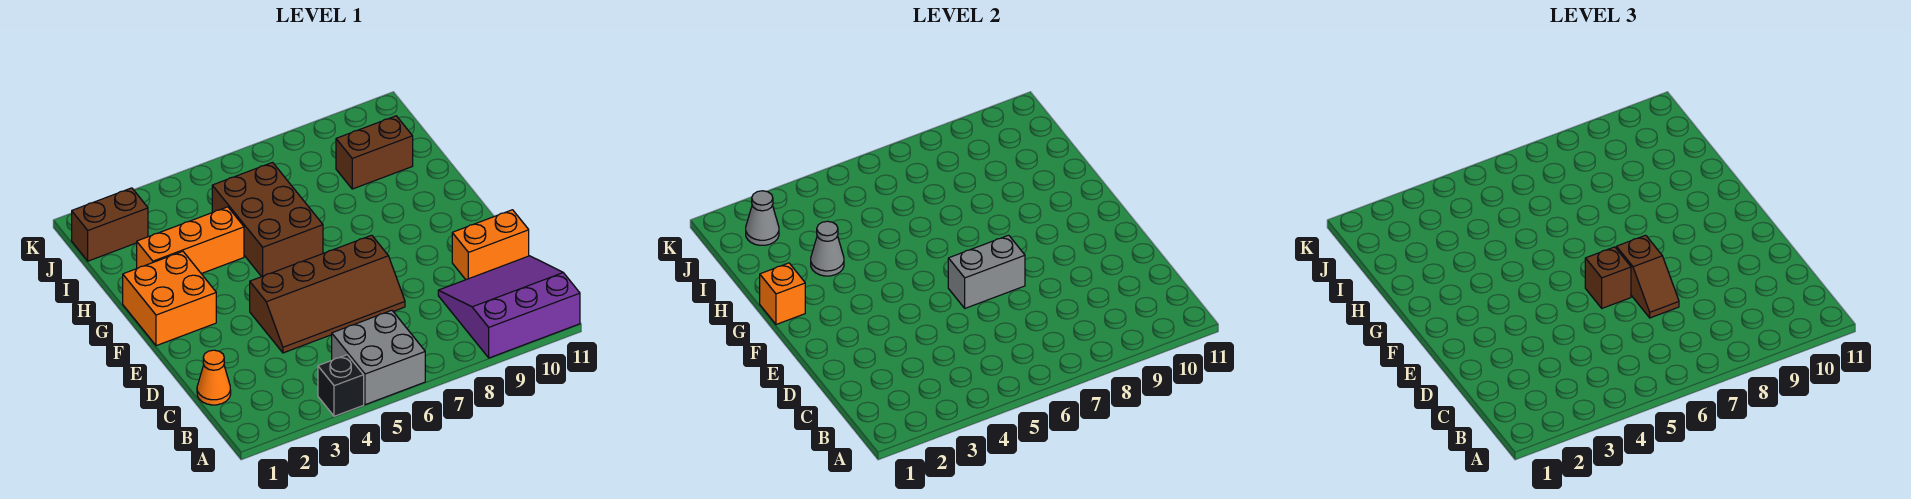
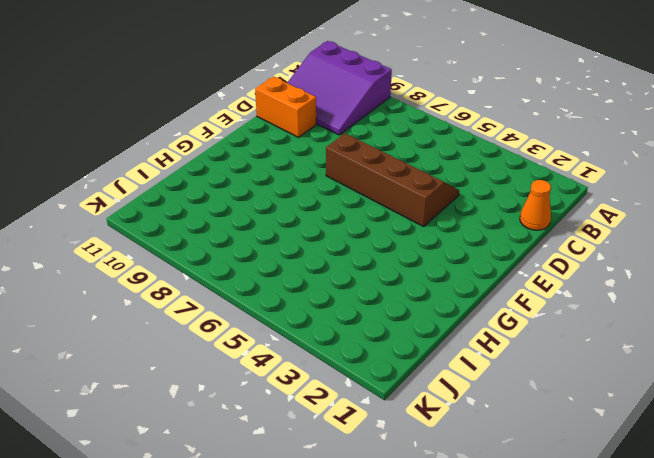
none -> black 1x1 brick [318,355,364,416]
none -> grey 2x2 brick [332,310,425,405]
none -> orange 2x2 brick [123,251,216,346]

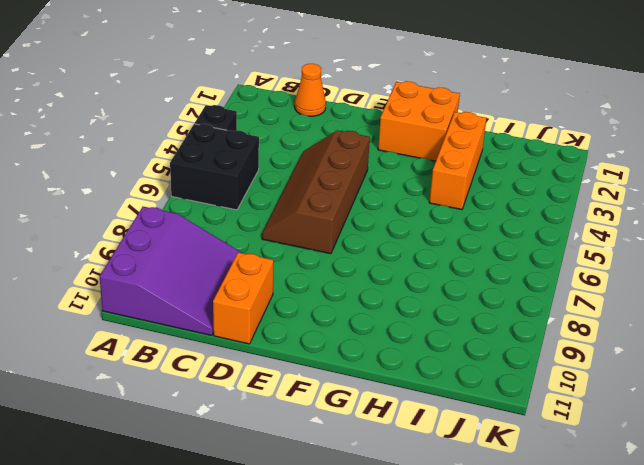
black 2x2 brick [170,124,259,210] -> grey 2x2 brick [332,310,425,405]
none -> brown 2x3 brick [212,163,323,277]
none -> brown 1x2 brick [336,116,413,189]
none -> brown 1x2 brick [72,188,148,261]

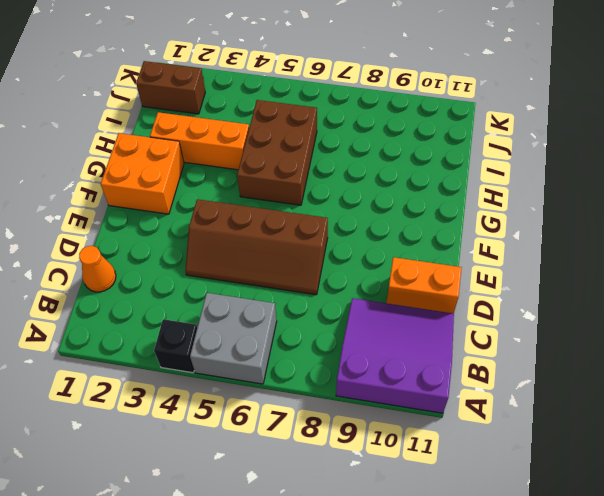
none -> brown 1x2 brick [336,116,413,189]
none -> grey 1x2 brick [948,235,1025,308]
none -> orange 1x1 brick [760,263,805,325]

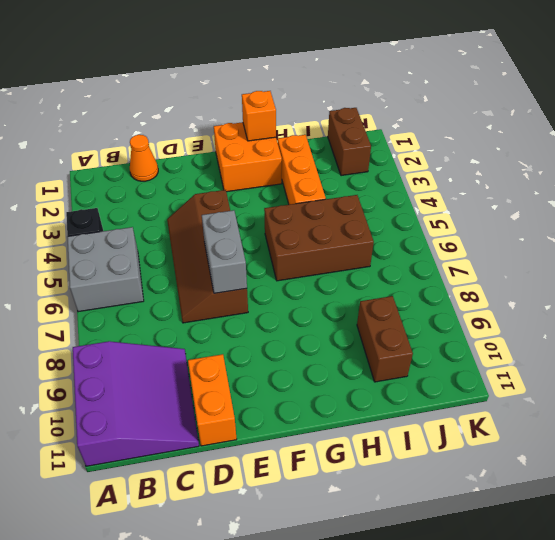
none -> grey 1x1 cone [811,221,844,276]
none -> grey 1x1 cone [746,191,779,245]
none -> brown 1x2 slope [1616,235,1679,318]

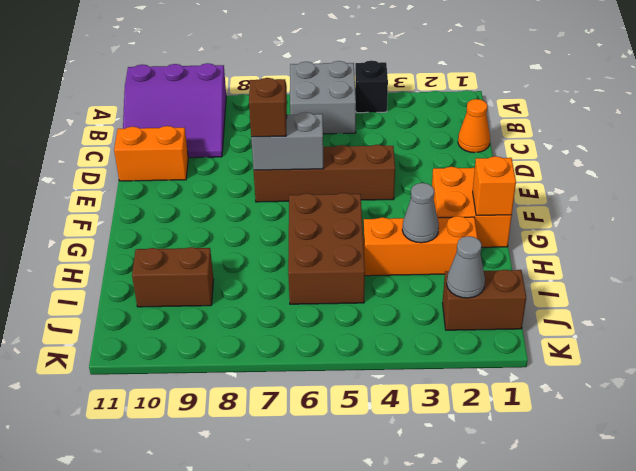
none -> brown 1x1 brick [1585,247,1631,308]

